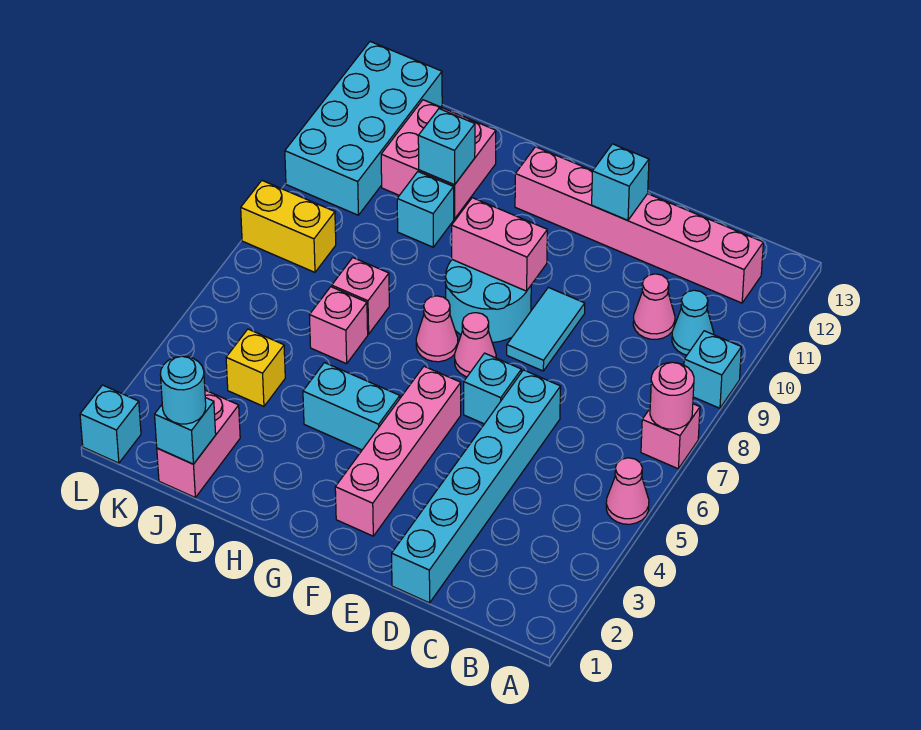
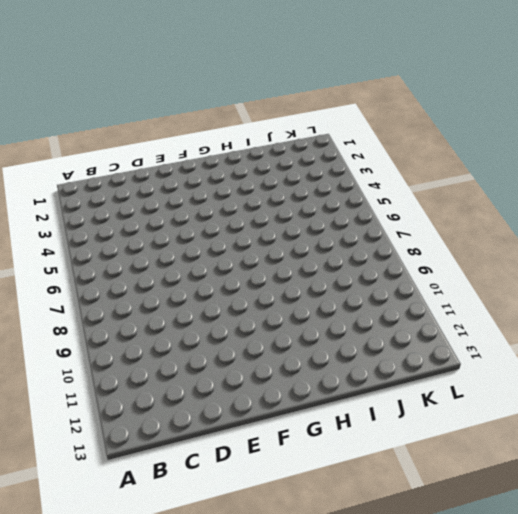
none -> pink 1x1 cone [606,458,649,524]
none -> pink 1x1 brick [641,404,700,469]
none -> cyan 1x1 brick [684,331,741,408]

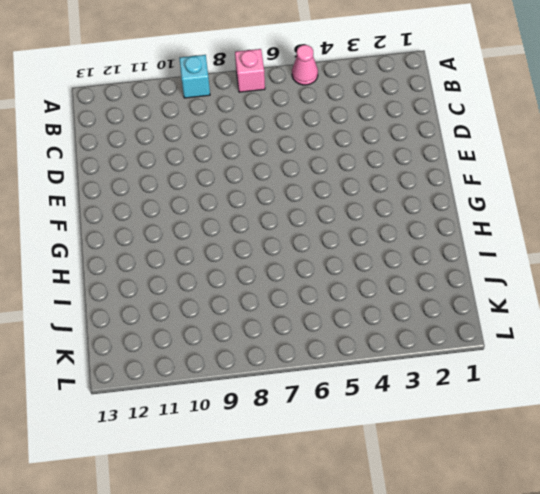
none -> cyan 1x1 cone [672,290,714,355]
none -> pink 1x6 brick [515,147,763,303]
none -> pink 1x1 cone [633,274,675,339]

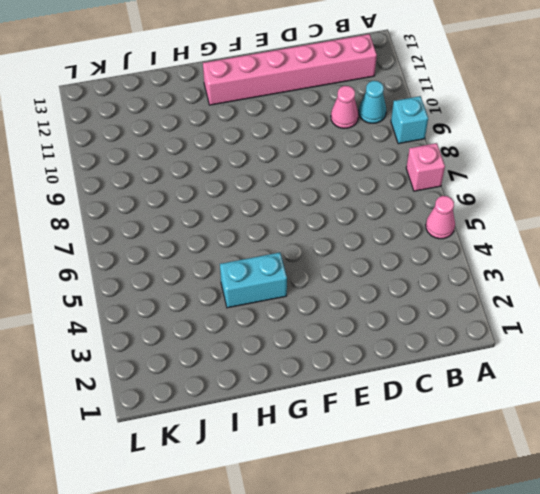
none -> cyan 1x6 brick [392,370,561,603]
none -> cyan 1x1 brick [464,353,521,424]
none -> cyan 1x2 tile [507,287,585,371]

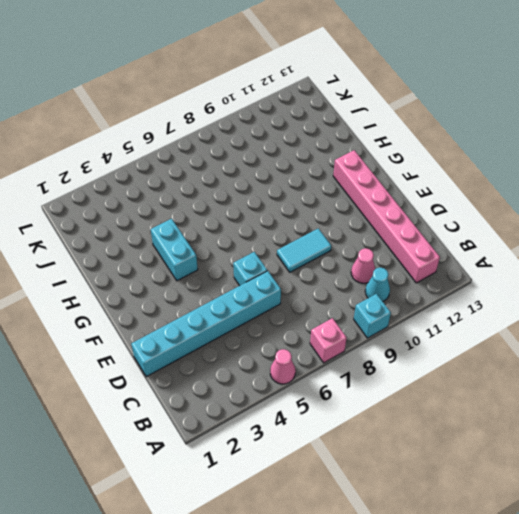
none -> pink 1x4 brick [335,366,461,536]
none -> pink 1x1 cone [455,313,496,377]
none -> cyan 2x2 round brick [445,260,531,342]

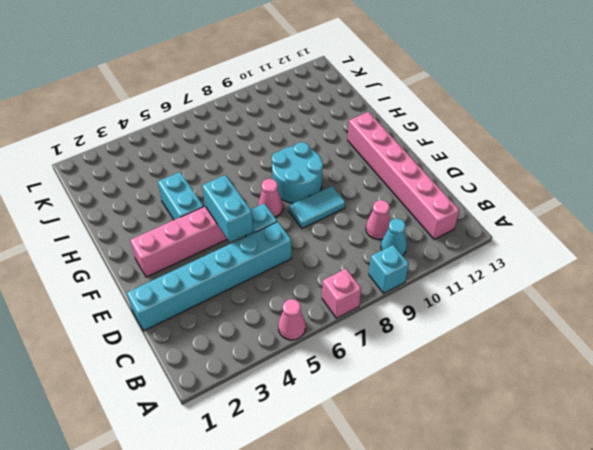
cyan 1x2 brick [202,175,253,242] -> none
none -> pink 1x1 cone [416,296,458,362]
none -> pink 1x1 brick [309,287,368,364]
none -> pink 1x1 brick [332,258,389,334]

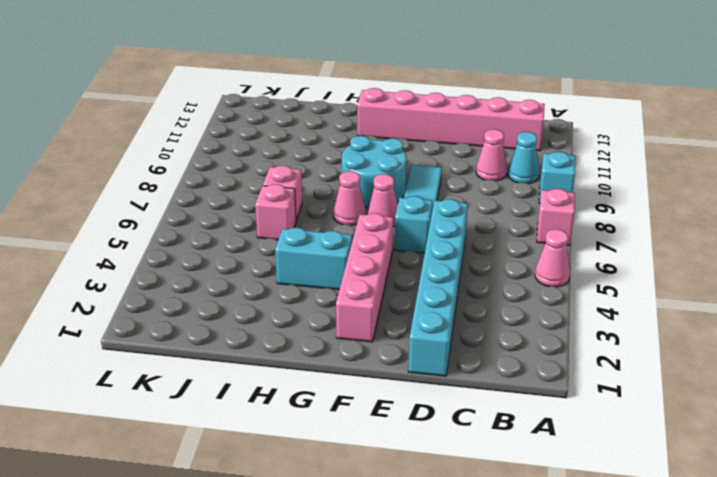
none -> cyan 1x1 brick [397,172,454,247]
none -> pink 2x2 brick [381,100,496,219]
none -> pink 1x2 brick [157,390,240,497]

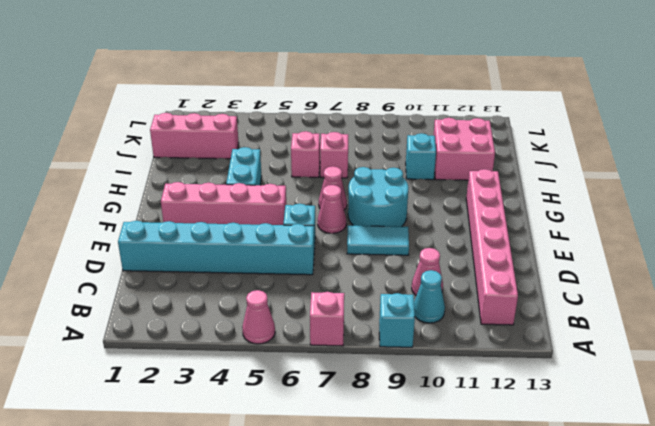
pink 1x3 brick [150,113,239,159] -> pink 1x2 brick [157,390,240,497]
none -> yellow 1x1 brick [226,329,285,406]
none -> yellow 1x2 brick [241,181,336,272]
none -> cyan 2x4 brick [285,42,442,215]

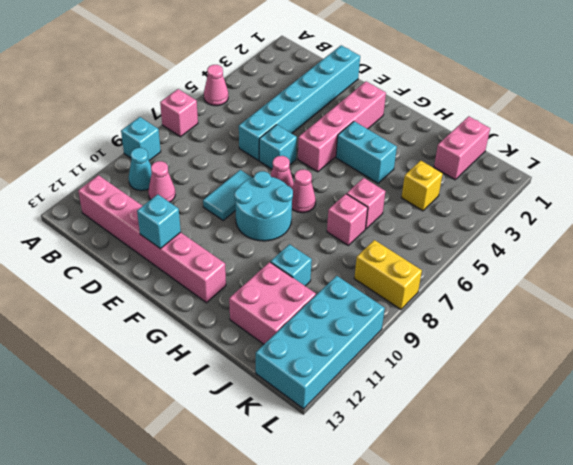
none -> cyan 1x1 brick [80,385,141,463]
none -> pink 1x1 round brick [650,362,694,429]
none -> pink 1x2 brick [452,198,547,291]

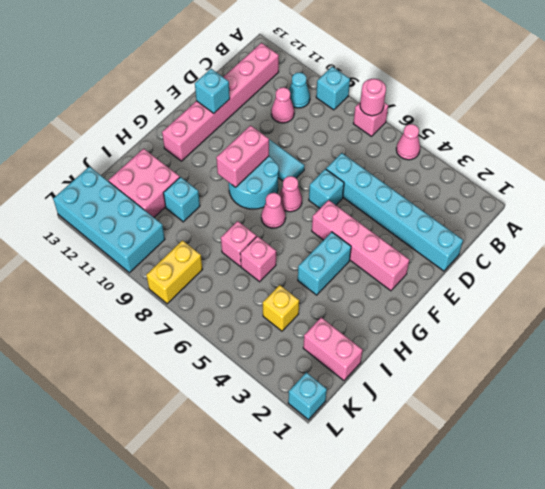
none -> cyan 1x1 brick [418,109,475,185]
none -> cyan 1x1 brick [155,398,216,464]
none -> cyan 1x1 round brick [160,356,206,424]

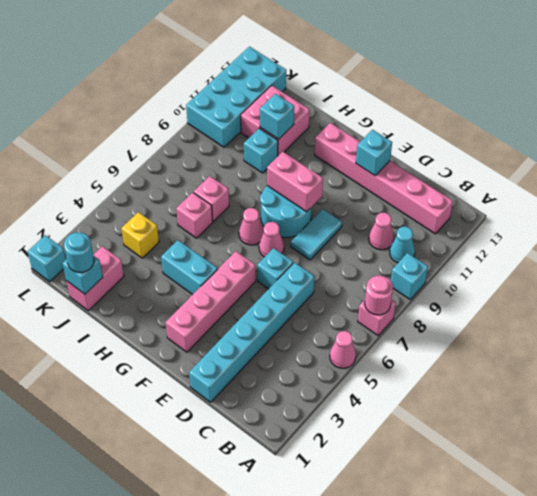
none -> yellow 1x2 brick [241,181,336,272]

